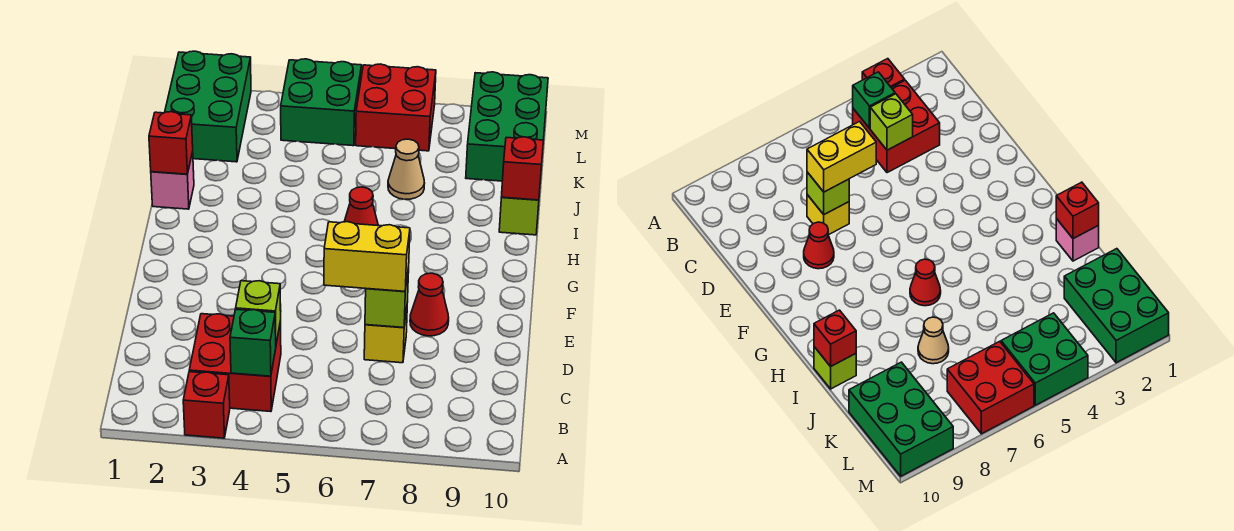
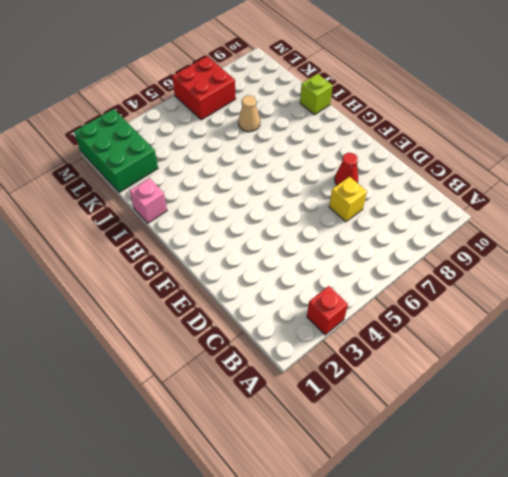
none -> red 2x2 brick [189,314,281,412]
none -> red 1x1 cone [344,187,378,226]
none -> green 2x3 brick [466,72,548,181]

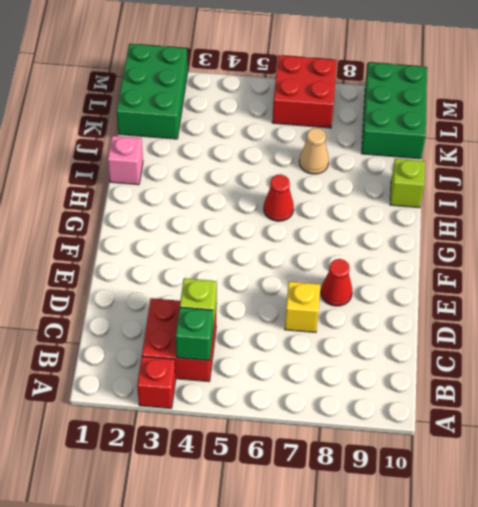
none -> green 2x2 brick [281,59,362,146]
none -> lime 1x1 brick [365,267,409,328]
none -> red 1x1 brick [149,112,193,174]

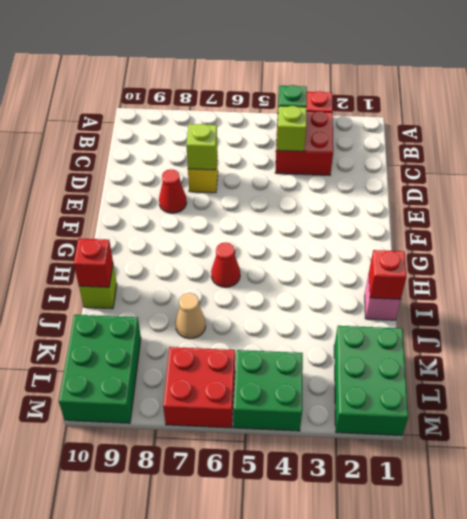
none -> yellow 1x2 brick [324,222,410,291]

